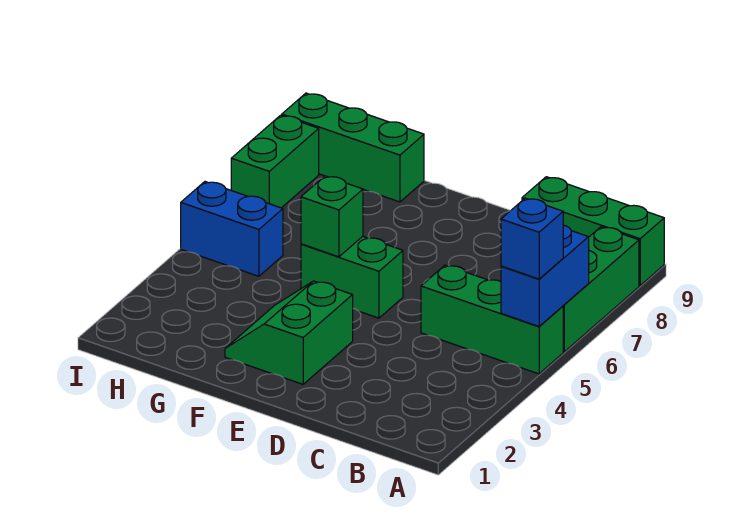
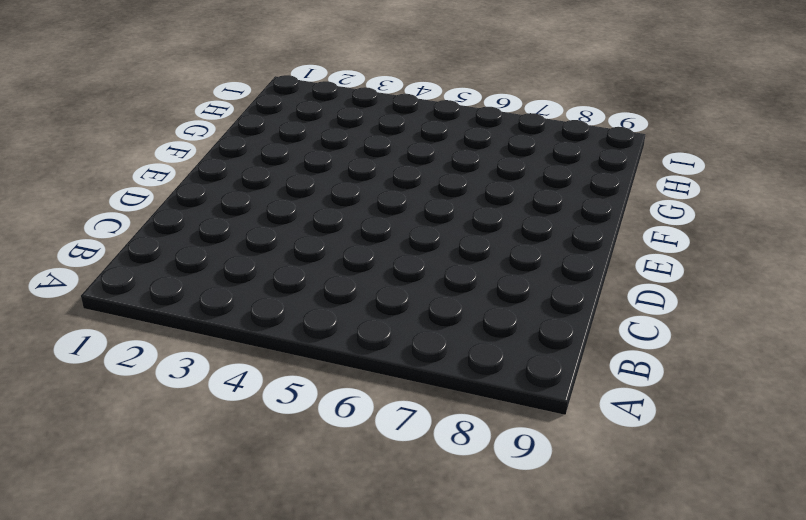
none -> green 1x3 brick [421,265,563,374]
none -> green 1x3 brick [563,227,639,352]

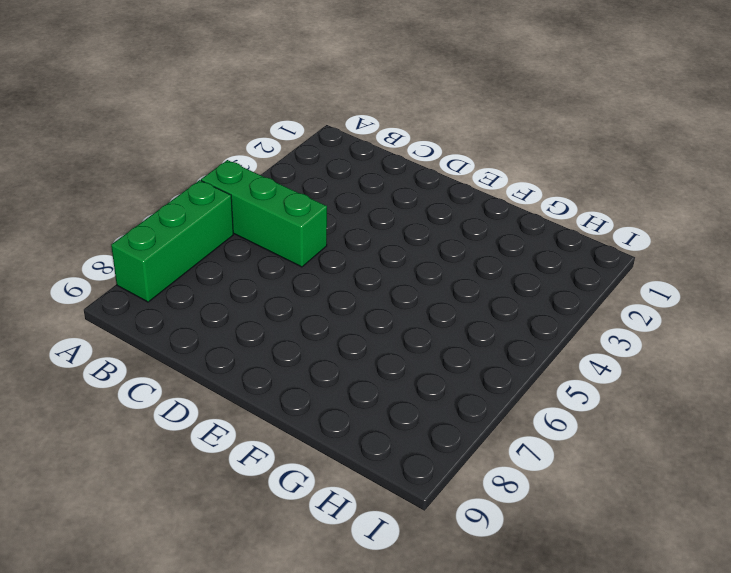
none -> green 1x3 brick [522,177,664,285]
none -> green 2x2 slope [225,281,353,384]

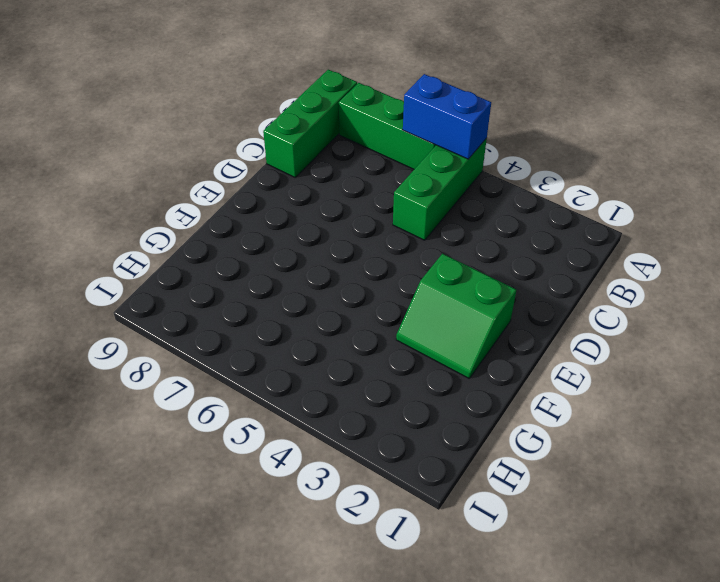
none -> green 1x2 brick [301,236,403,318]
none -> green 1x3 brick [282,93,424,202]

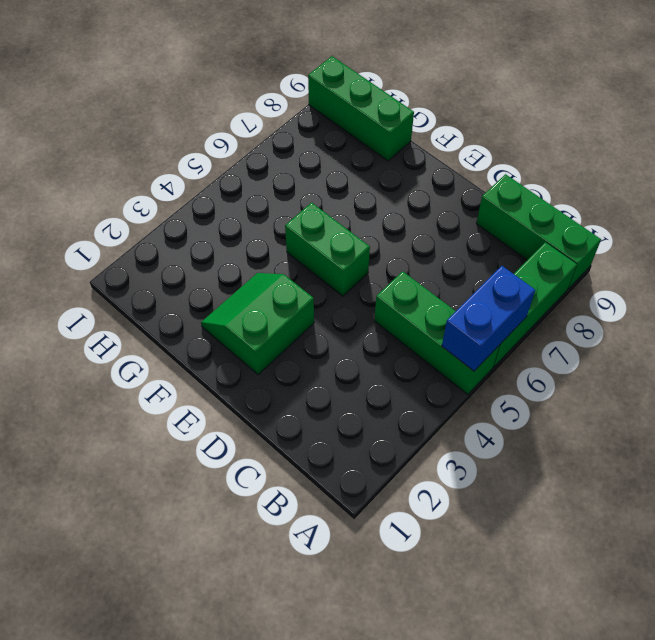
none -> blue 1x2 brick [181,182,283,276]
none -> green 1x2 brick [231,115,319,208]

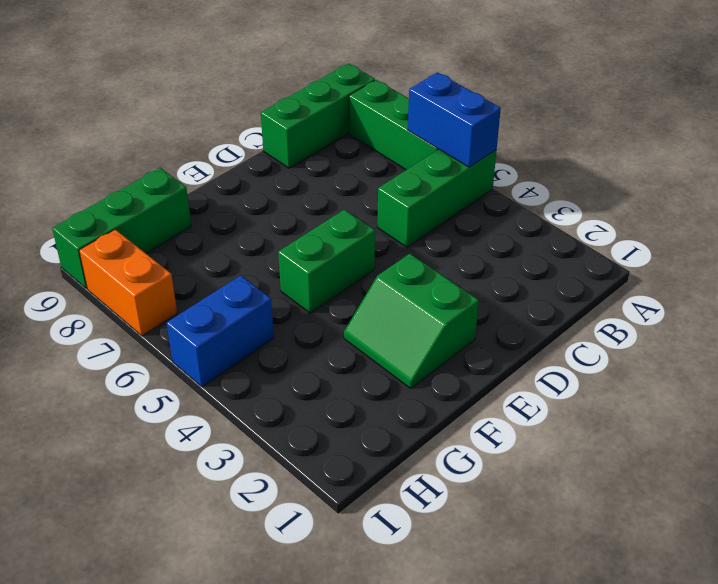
orange 1x2 brick [79,229,177,336] -> green 1x2 brick [231,115,319,208]
none -> green 1x1 brick [301,176,363,257]
none -> blue 1x1 brick [501,198,563,279]

